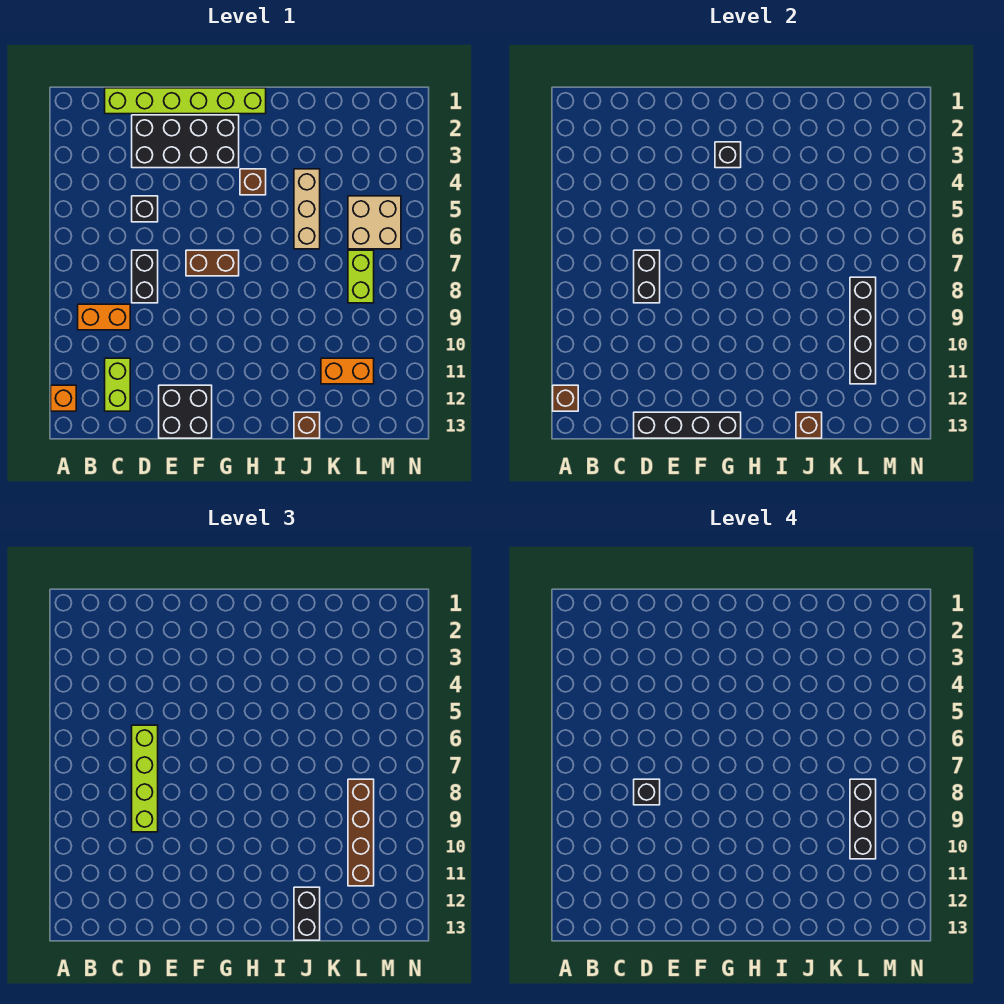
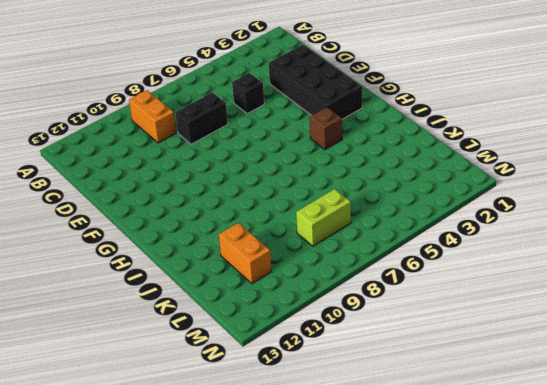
none -> orange 1x1 brick [51,385,76,411]
none -> lime 1x6 brick [105,88,266,114]
none -> lime 1x2 brick [105,358,130,411]

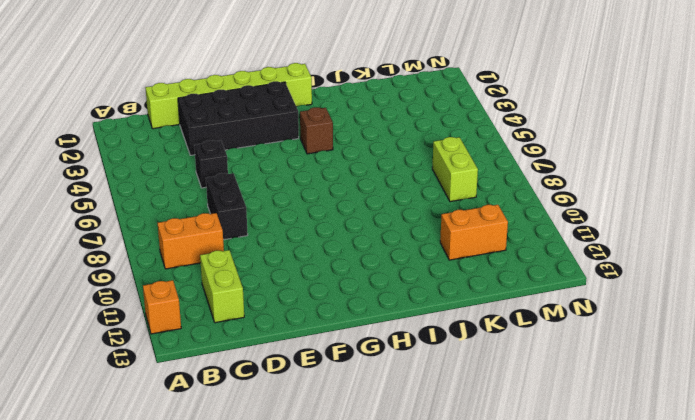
none -> black 2x2 brick [159,385,212,438]
none -> brown 1x2 brick [186,250,239,276]
none -> tan 1x3 brick [294,169,320,249]

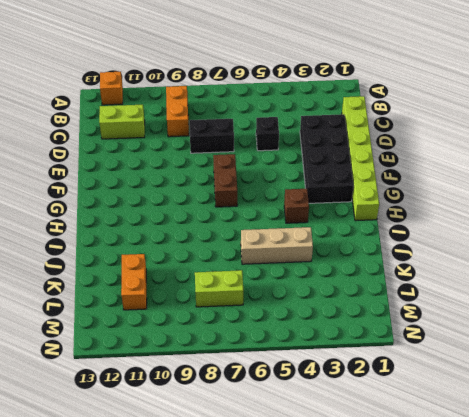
none -> black 2x2 brick [159,385,212,438]
none -> brown 1x1 brick [294,412,320,438]
none -> tan 2x2 brick [348,196,401,249]

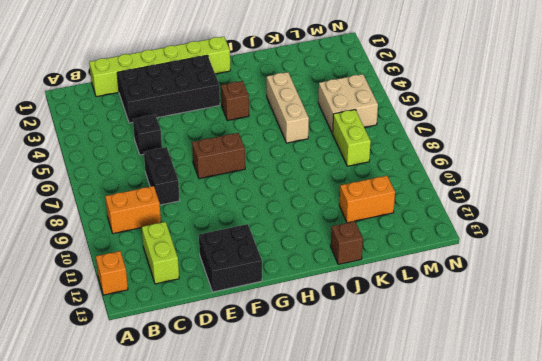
none -> brown 1x1 brick [553,385,578,411]
none -> black 1x2 brick [634,250,660,303]
none -> black 1x4 brick [634,412,741,438]

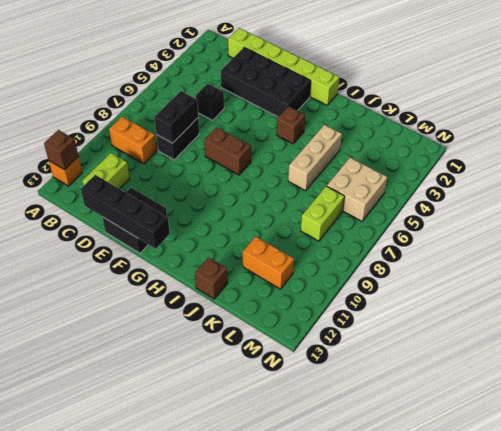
none -> black 1x1 brick [715,142,741,168]
none -> brown 1x1 brick [796,412,822,438]
none -> black 1x4 brick [850,277,876,384]

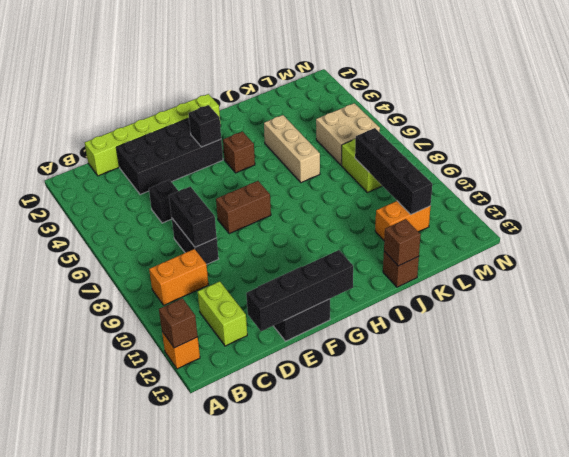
none -> lime 1x4 brick [132,725,158,832]
none -> black 1x2 brick [294,887,320,940]
none -> brown 1x4 brick [348,779,374,886]

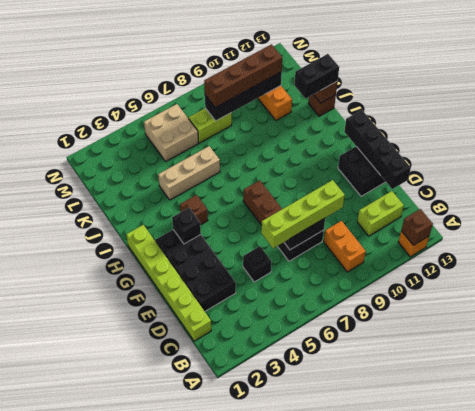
none -> black 1x1 brick [634,779,660,805]
none -> black 1x3 brick [850,779,876,859]

